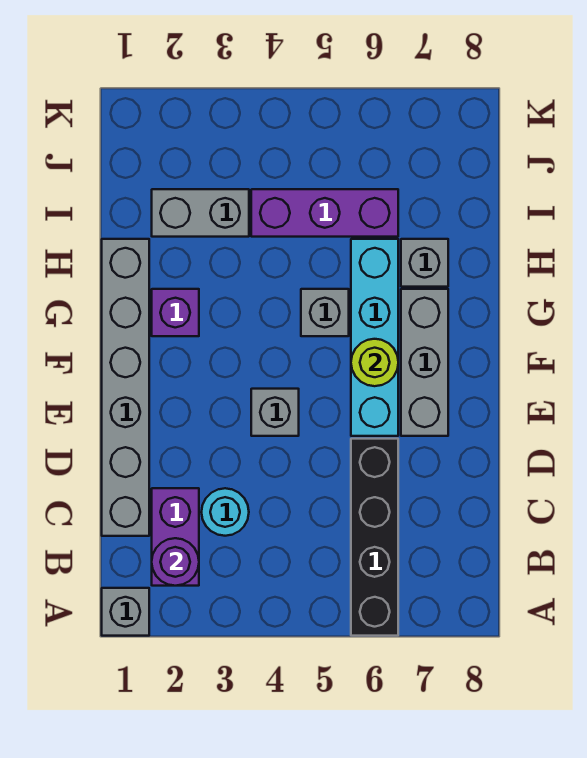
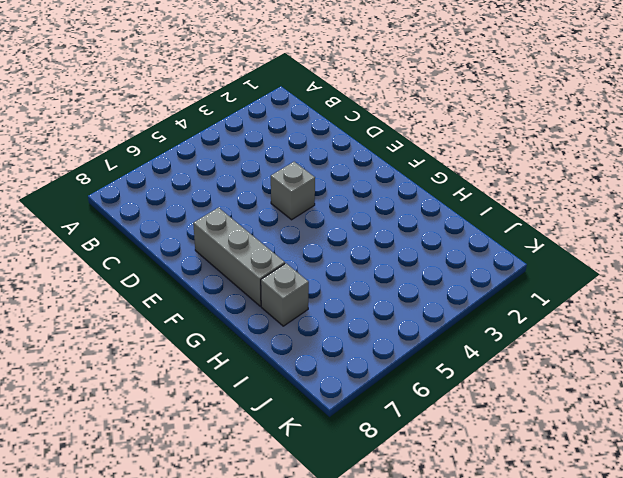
none -> grey 1x1 brick [102,588,149,636]
none -> black 1x4 brick [351,439,398,636]
none -> purple 1x2 brick [152,488,199,586]

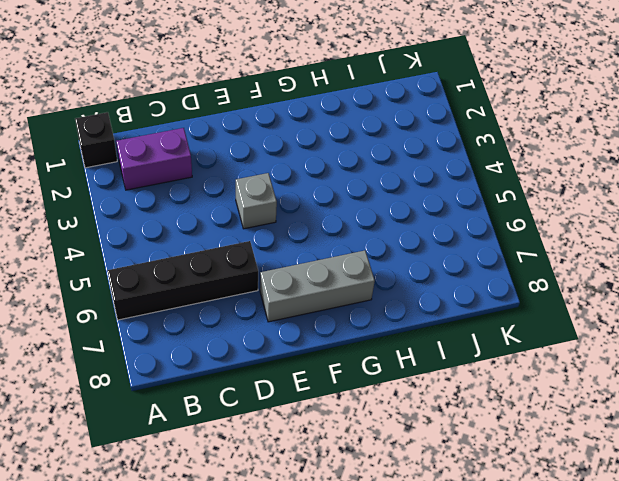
black 1x1 brick [75,112,117,168] -> grey 1x1 brick [102,588,149,636]
none -> grey 1x6 brick [102,239,149,536]
none -> cyan 1x1 round brick [201,488,249,536]
none -> cyan 1x4 brick [351,239,398,436]

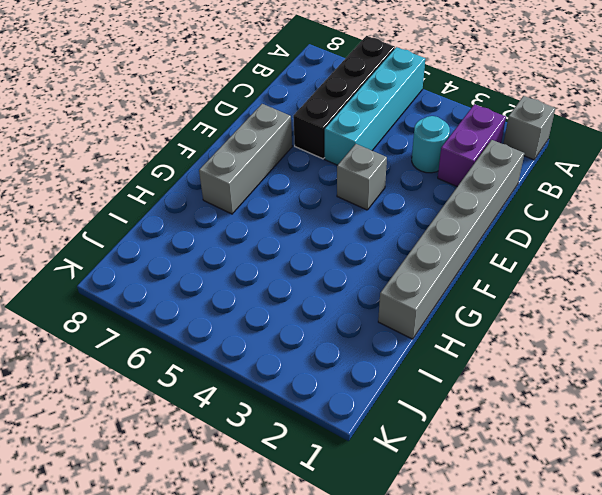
cyan 1x4 brick [325,47,425,165] -> cyan 1x4 brick moved to [351,239,398,436]
none -> purple 1x1 brick [152,289,199,336]
none -> grey 1x1 brick [301,289,349,336]
none -> grey 1x1 brick [401,239,448,287]

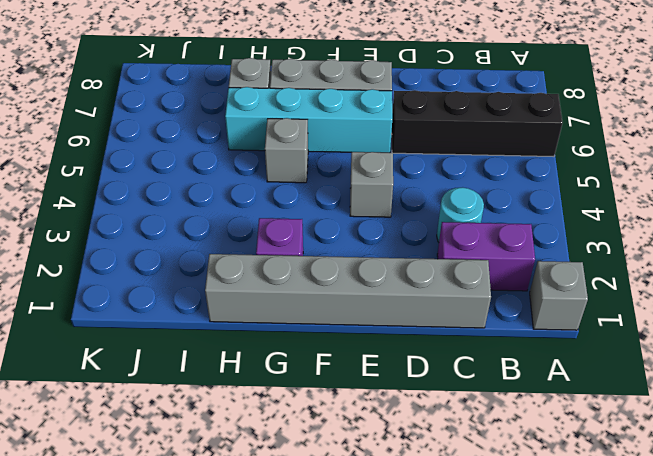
none -> grey 1x2 brick [152,189,249,237]
none -> purple 1x3 brick [251,189,398,237]
none -> purple 1x1 round brick [152,538,199,586]

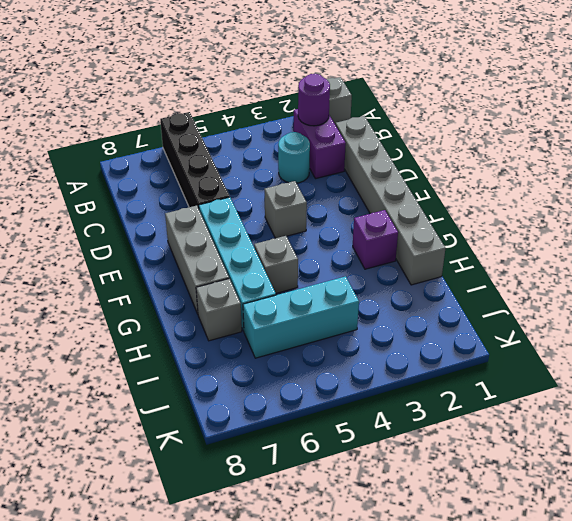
cyan 1x3 brick [243,276,359,358] -> purple 1x3 brick [251,189,398,237]
none -> grey 1x2 brick [152,189,249,237]
none -> lime 1x1 round brick [351,339,398,386]

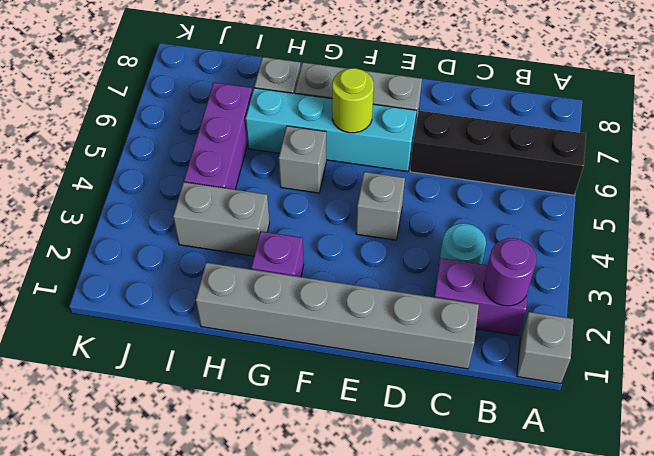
grey 1x2 brick [173,182,270,256] -> grey 1x2 brick turned to [152,189,249,237]

